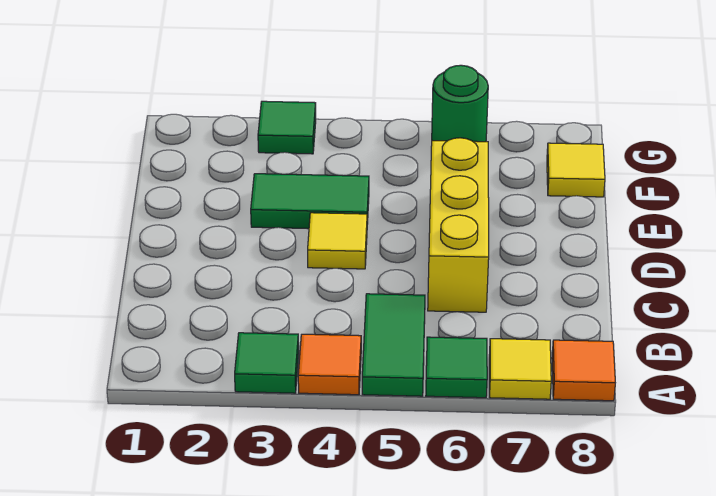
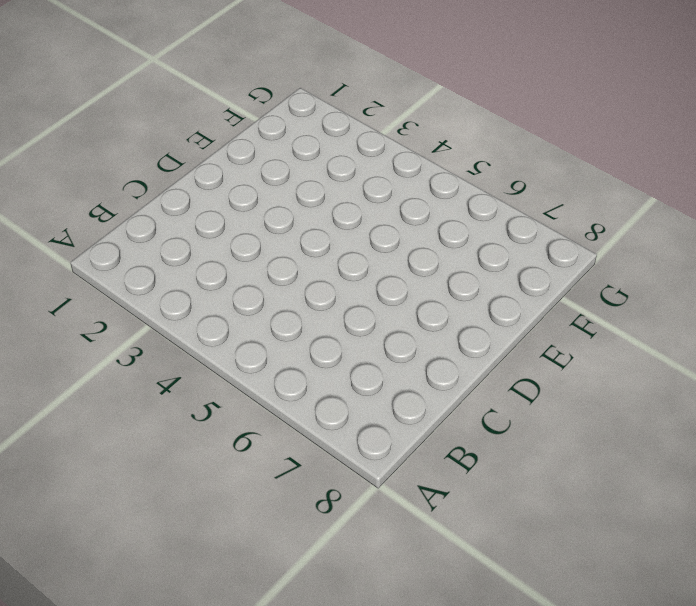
none -> green 1x1 tile [235,333,299,393]
none -> orange 1x1 tile [298,334,361,395]
none -> green 1x2 tile [362,294,425,396]

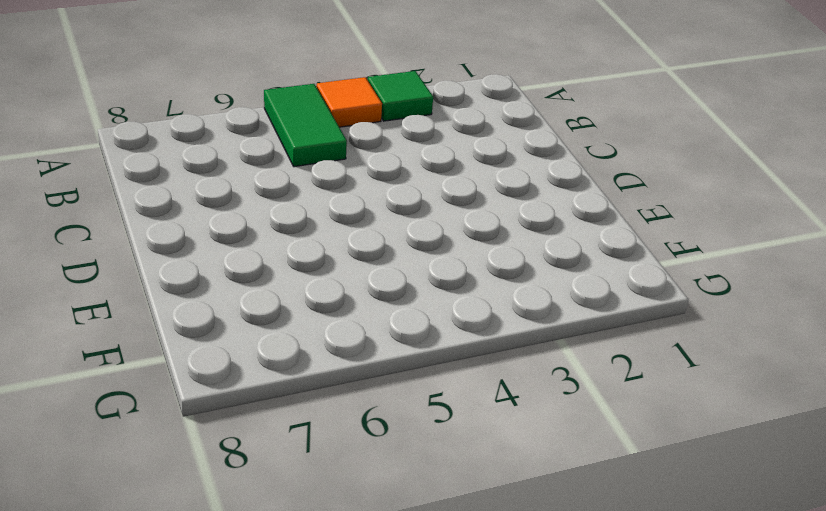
none -> green 1x1 tile [426,337,487,398]
none -> yellow 1x1 tile [489,339,551,399]
none -> orange 1x1 tile [552,340,615,401]

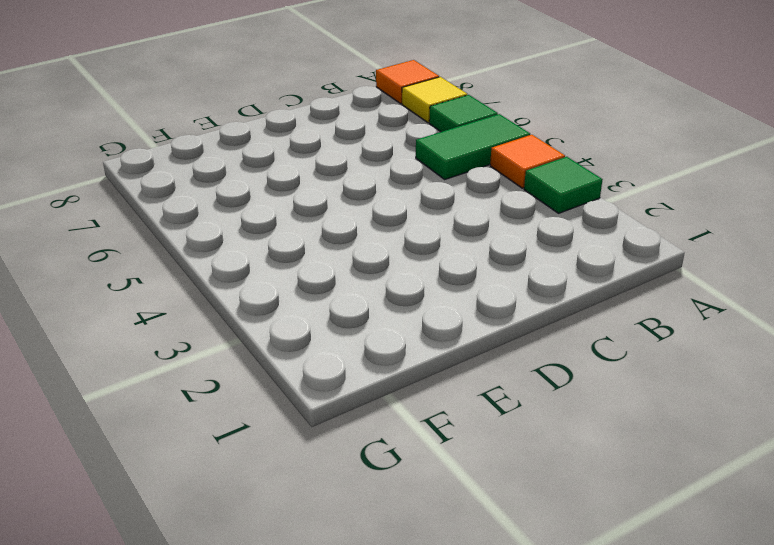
none -> yellow 1x3 brick [428,138,489,312]
none -> yellow 1x1 tile [308,213,367,269]
none -> green 1x2 tile [251,174,369,229]

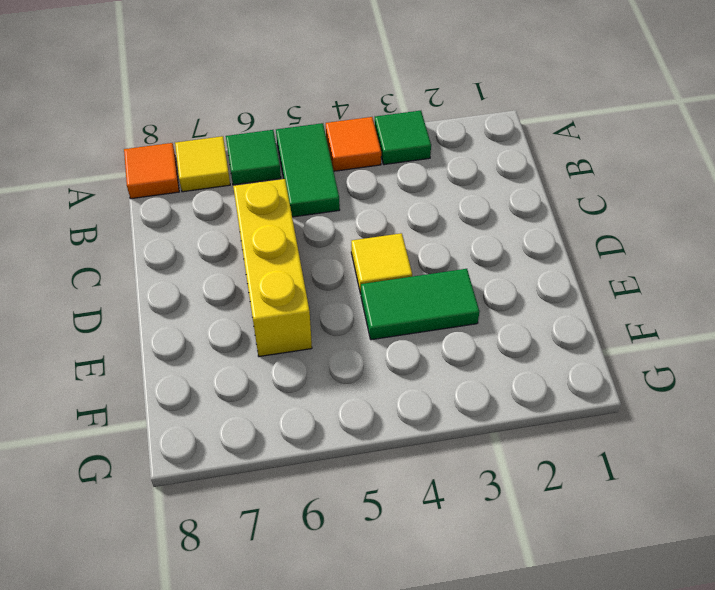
none -> yellow 1x1 tile [547,143,605,197]
none -> green 1x1 tile [258,101,316,154]
none -> green 1x1 round brick [432,65,488,142]

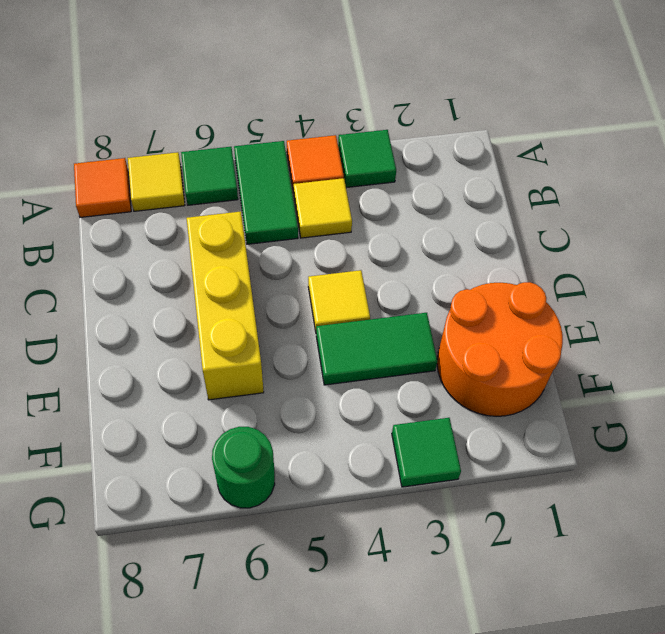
yellow 1x1 tile [294,178,352,238] -> yellow 1x1 tile moved to [547,143,605,197]
orange 2x2 round brick [437,282,563,416] -> none

